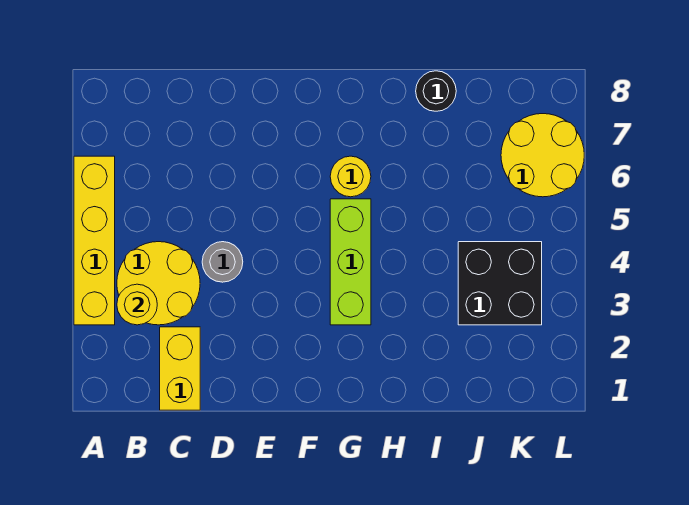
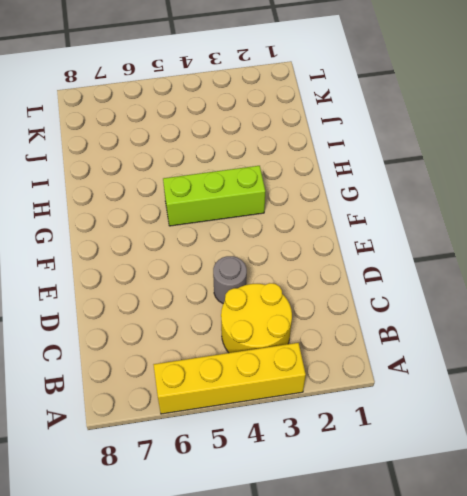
none -> yellow 1x2 brick [160,327,200,410]
none -> yellow 1x1 round brick [330,156,371,197]

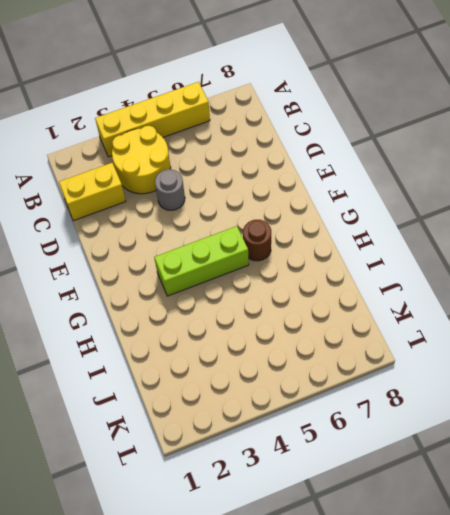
brown 1x1 round brick [243,220,271,261] -> yellow 1x1 round brick [330,156,371,197]
none -> black 1x1 round brick [416,71,456,111]
none -> black 2x2 brick [458,242,542,325]

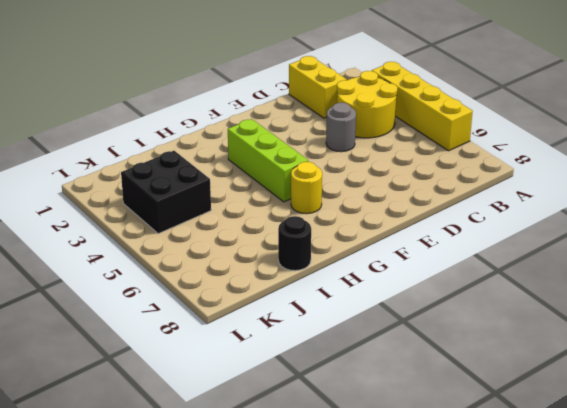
none -> yellow 2x2 round brick [501,114,584,197]
none -> yellow 1x1 round brick [117,284,157,325]

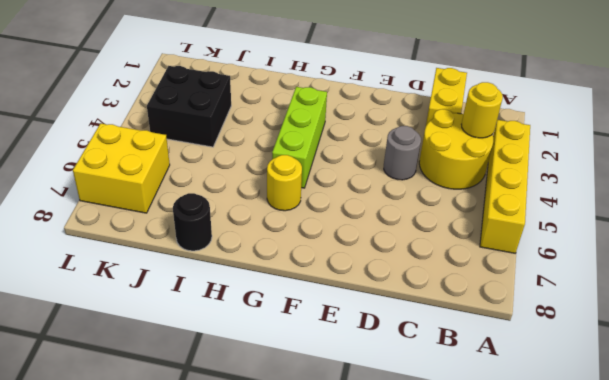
yellow 2x2 brick [73,123,170,213] -> yellow 2x2 round brick [501,114,584,197]

